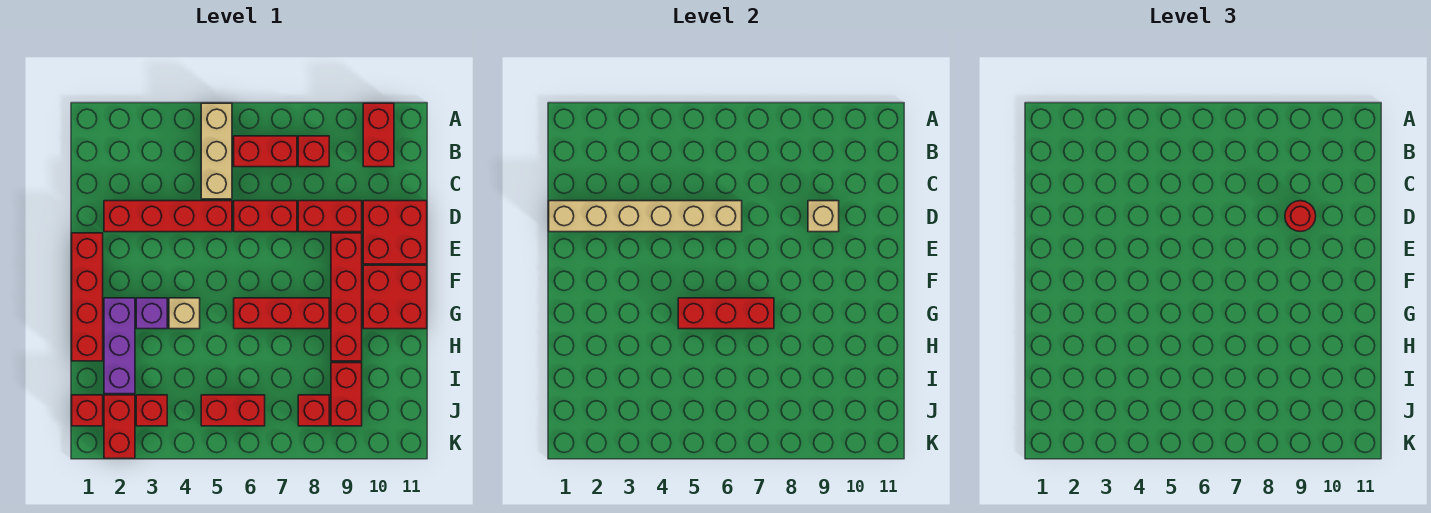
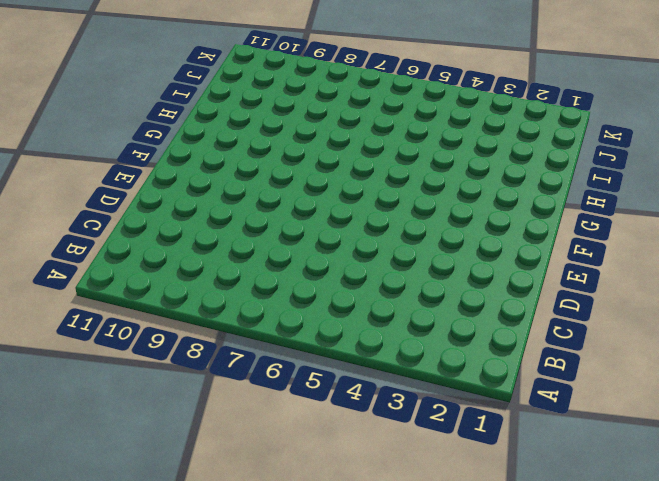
none -> tan 1x3 brick [201,103,232,199]
none -> red 1x2 brick [363,103,394,167]
none -> red 1x2 brick [234,136,297,167]

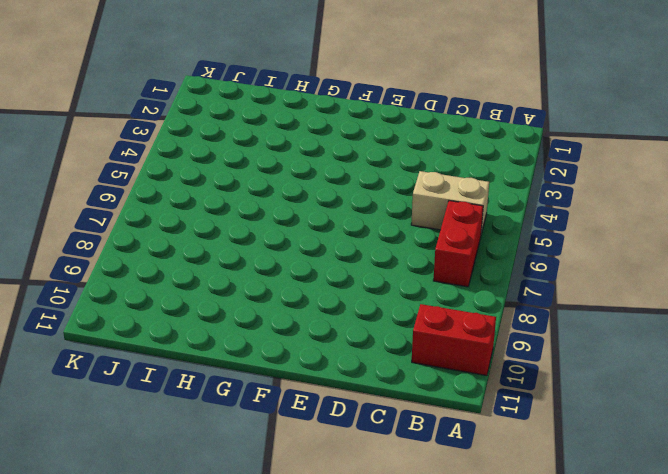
tan 1x2 brick [411,171,489,234] -> tan 1x3 brick [201,103,232,199]
none -> red 1x1 brick [298,136,329,167]
none -> red 1x4 brick [104,201,232,232]
none -> red 1x2 brick [234,201,297,232]

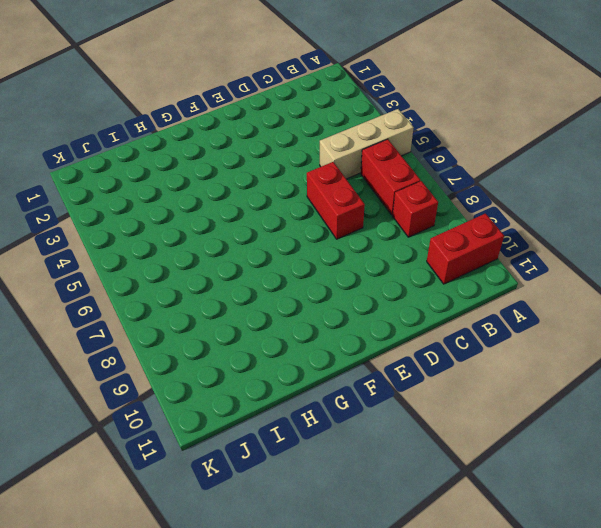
none -> red 1x4 brick [104,201,232,232]
none -> red 1x2 brick [298,201,362,232]
none -> red 2x2 brick [363,201,427,264]

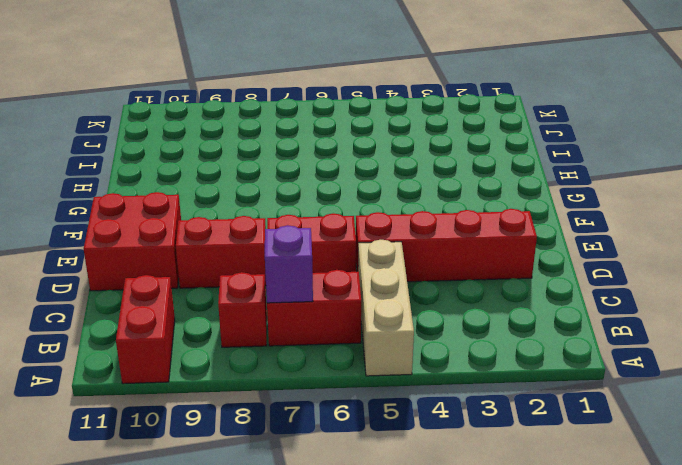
purple 1x1 brick [265,225,313,303] -> purple 1x1 brick moved to [136,298,167,329]
none -> red 1x4 brick [72,233,103,361]
none -> red 1x4 brick [331,233,362,361]
none -> red 2x2 brick [363,265,427,329]

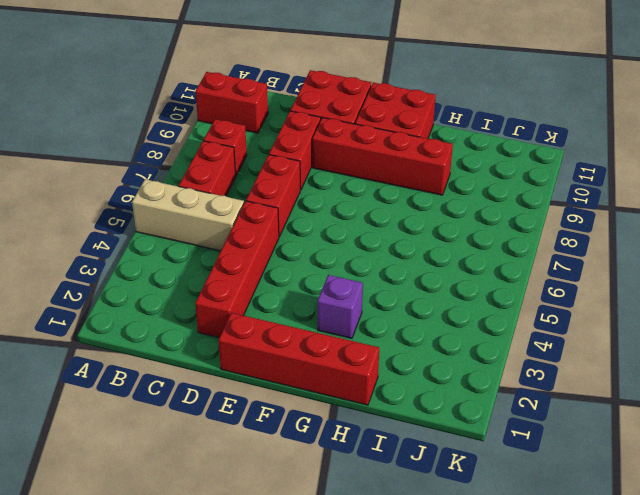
none -> purple 1x3 brick [104,298,135,394]
none -> tan 1x1 brick [169,298,200,329]
none -> red 1x3 brick [234,298,329,329]

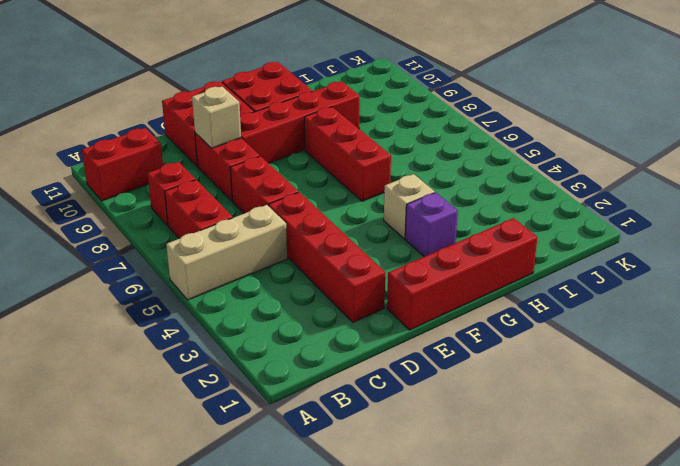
none -> purple 1x3 brick [104,298,135,394]
none -> red 1x2 brick [331,363,362,426]
none -> red 1x1 brick [72,395,103,426]

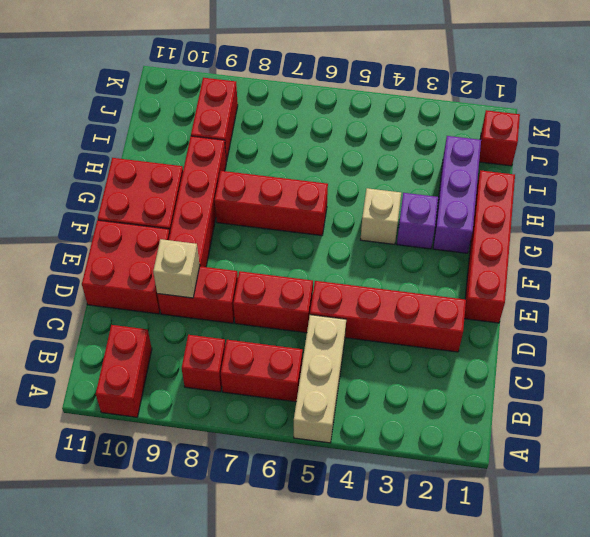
none -> red 1x2 brick [104,395,135,458]
none -> red 1x1 brick [136,395,167,426]
none -> red 1x2 brick [201,395,265,426]

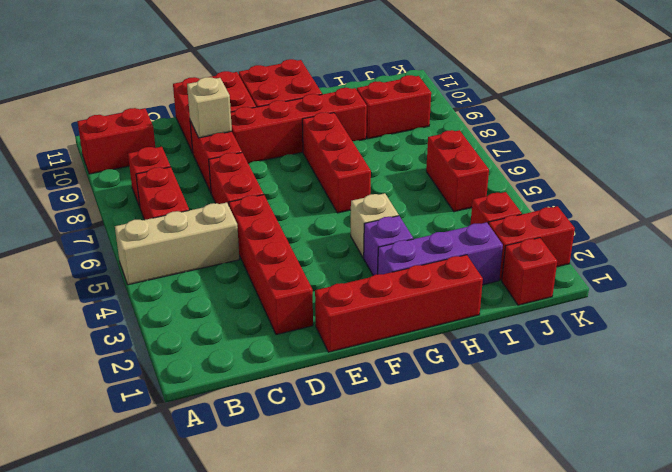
none -> red 1x1 brick [298,395,329,426]
none -> tan 1x6 brick [549,201,742,232]
none -> red 1x3 brick [678,298,774,329]

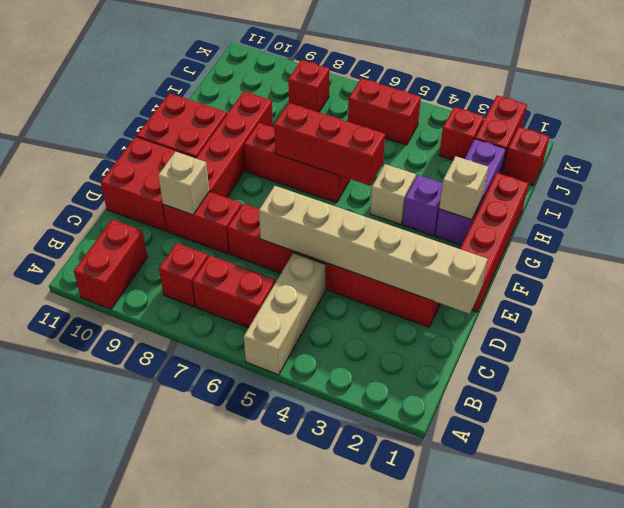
tan 1x1 brick [439,156,488,220] -> none
none -> red 1x2 brick [331,363,362,426]
none -> red 1x1 round brick [1285,201,1316,231]

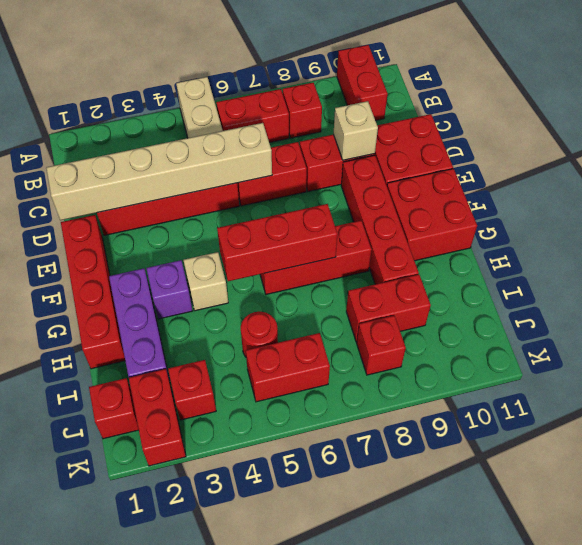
red 1x1 round brick [241,312,278,357] -> red 1x1 round brick moved to [1285,201,1316,231]
red 1x2 brick [346,274,431,342] -> red 1x2 brick turned to [331,363,362,426]

